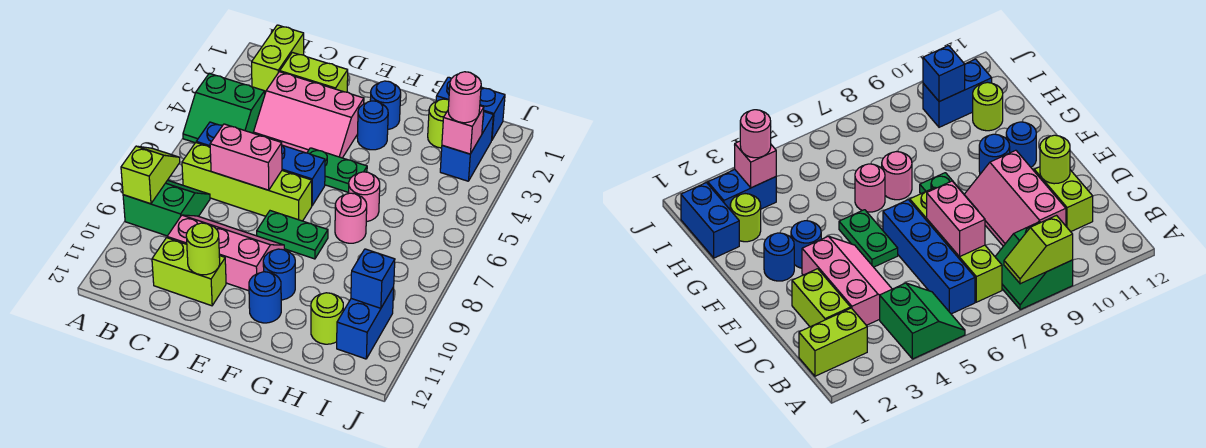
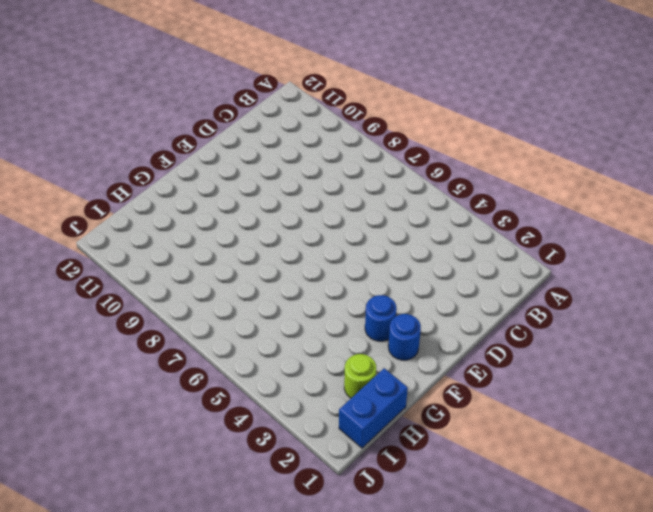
none -> green 2x2 slope [183,73,265,143]
none -> green 2x2 slope [123,180,210,236]
none -> lime 1x2 brick [252,25,304,93]

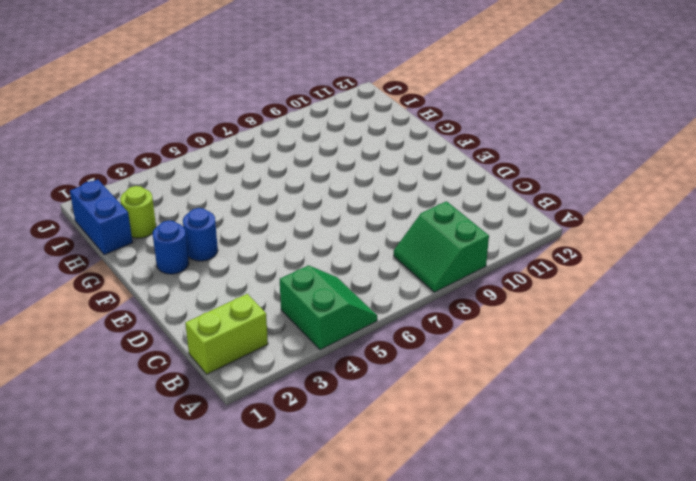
none -> blue 1x4 brick [196,122,325,205]
none -> lime 1x4 brick [182,143,312,221]
none -> lime 1x2 brick [280,52,348,92]

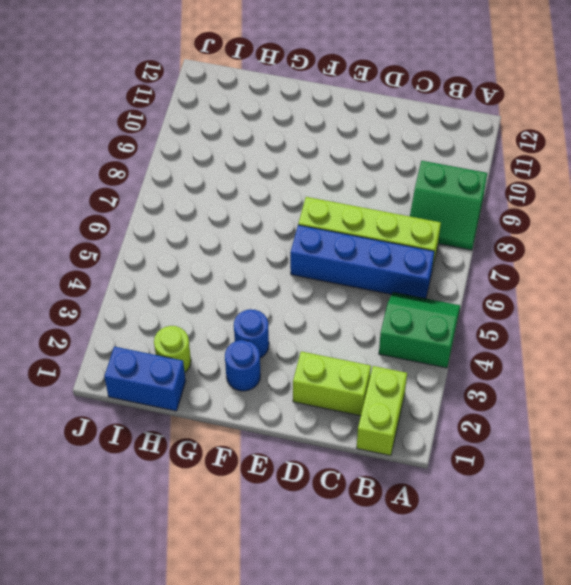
none -> pink 2x3 slope [253,72,364,158]
none -> pink 2x3 slope [167,215,284,291]
none -> lime 1x2 brick [152,238,226,306]

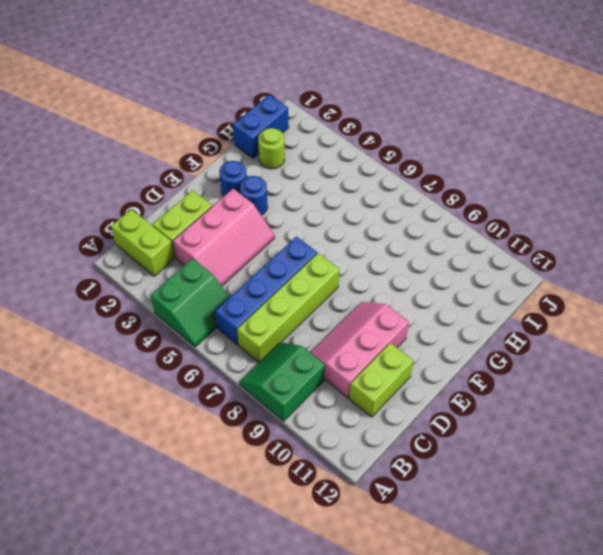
none -> green 1x2 plate [307,148,367,193]
none -> green 1x2 plate [257,211,328,259]
none -> blue 1x1 round brick [263,249,295,300]

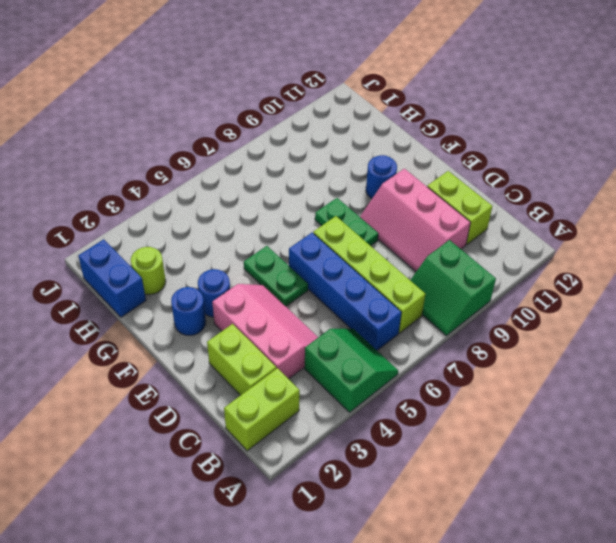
none -> blue 1x1 round brick [249,272,281,323]
none -> pink 1x1 round brick [348,172,380,222]
none -> pink 1x1 round brick [335,193,367,243]

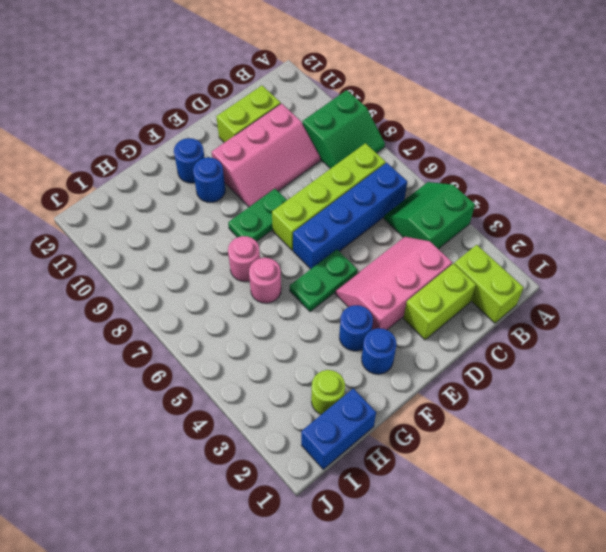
none -> lime 1x1 round brick [311,293,343,344]
none -> blue 1x2 brick [440,112,493,181]
none -> blue 1x2 brick [337,287,394,359]

